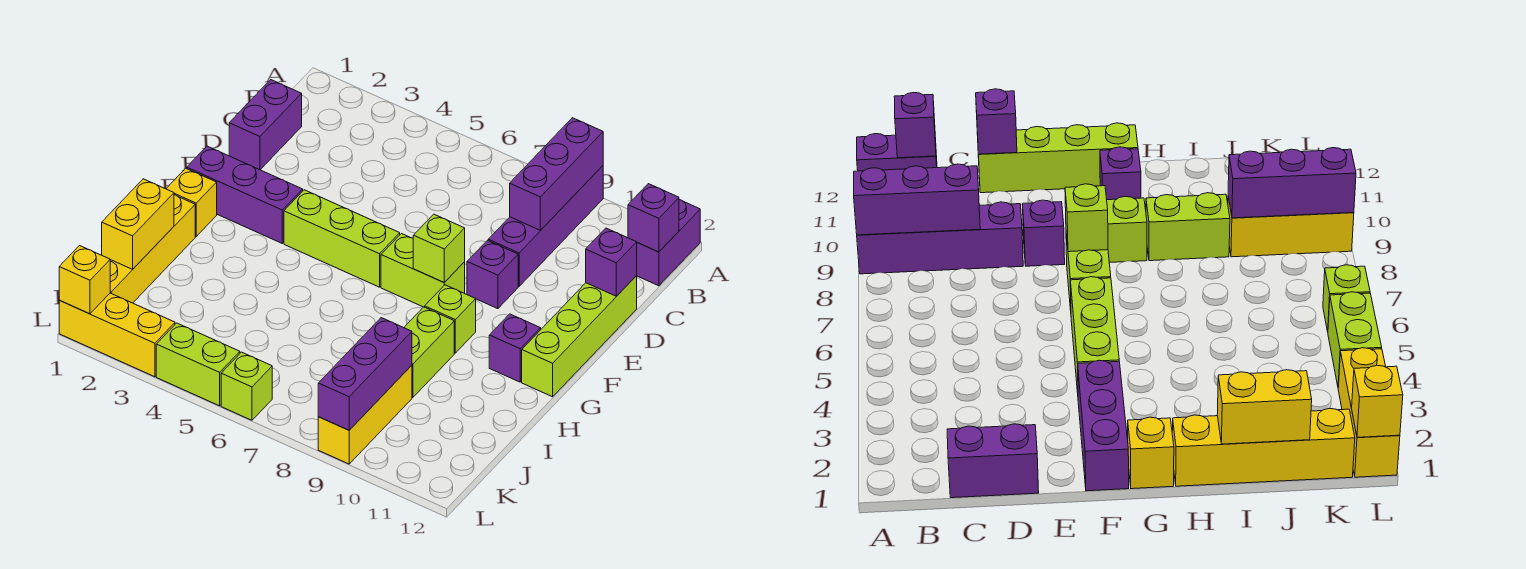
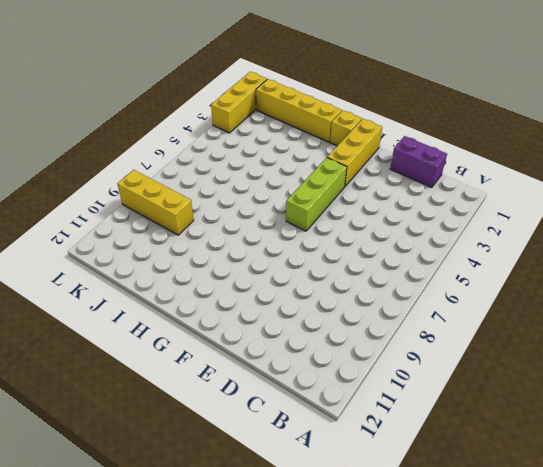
yellow 1x3 brick [327,119,382,186] -> purple 1x3 brick [187,146,303,243]
none -> purple 1x4 brick [488,166,603,286]
none -> purple 1x2 brick [636,200,700,286]
none -> lime 1x4 brick [522,276,637,397]

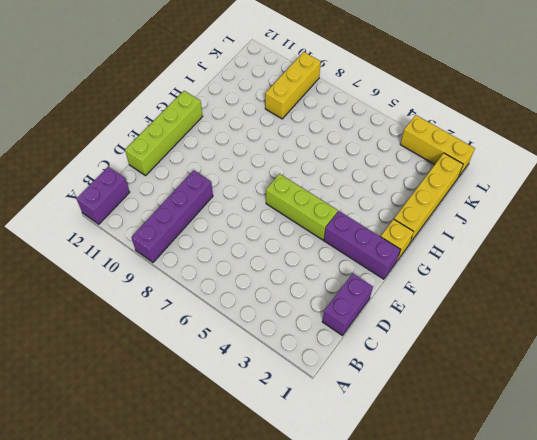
none -> purple 1x1 brick [467,241,518,309]
none -> lime 1x2 brick [381,234,465,307]
none -> lime 1x1 brick [425,285,476,353]

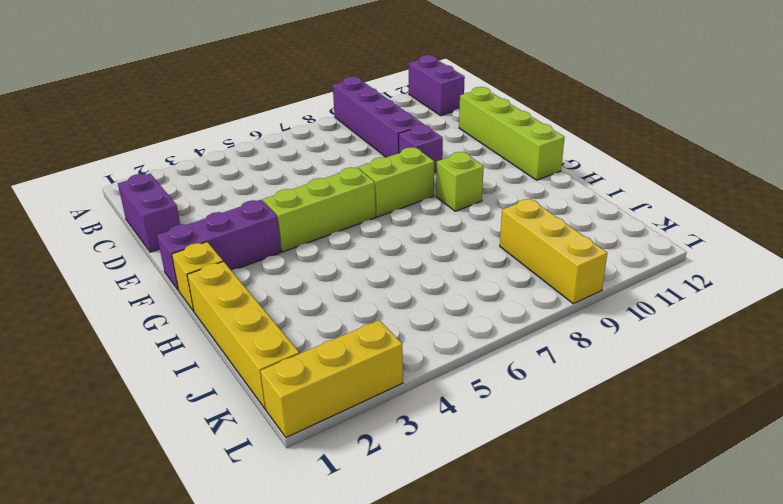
none -> purple 1x1 brick [489,314,541,382]
none -> lime 1x2 brick [404,307,454,397]
none -> lime 1x2 brick [156,323,240,406]

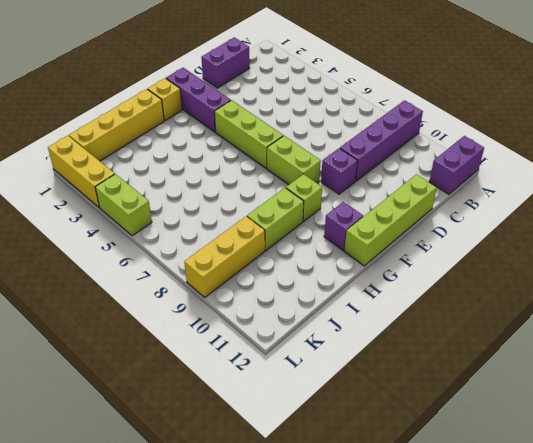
none -> lime 1x1 brick [221,352,272,420]
none -> purple 1x3 brick [510,118,603,230]
none -> purple 1x1 brick [628,184,679,252]

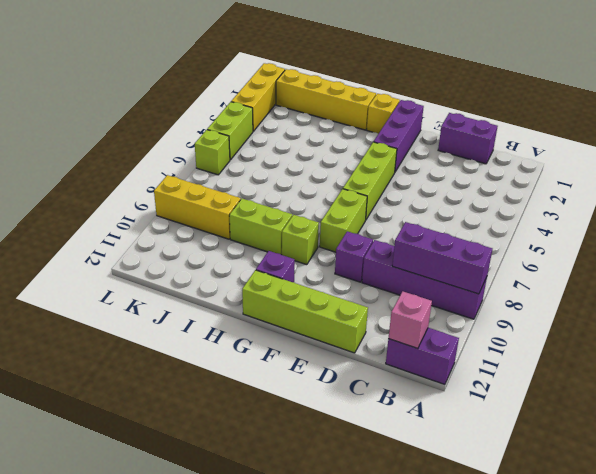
pink 1x1 brick [388,291,432,349] -> purple 1x1 brick [628,184,679,252]
none -> purple 1x1 brick [586,228,637,296]
none -> lime 1x1 brick [413,214,465,282]
none -> yellow 1x2 brick [102,179,174,269]

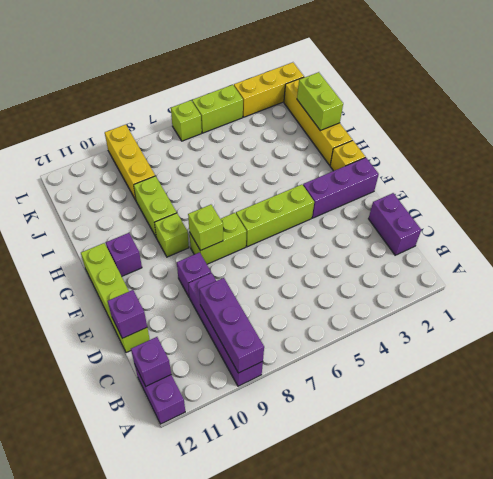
lime 1x2 brick [297,72,343,131] -> yellow 1x2 brick [102,179,174,269]
none -> purple 1x3 brick [318,318,412,430]
none -> yellow 1x1 brick [59,246,110,314]

